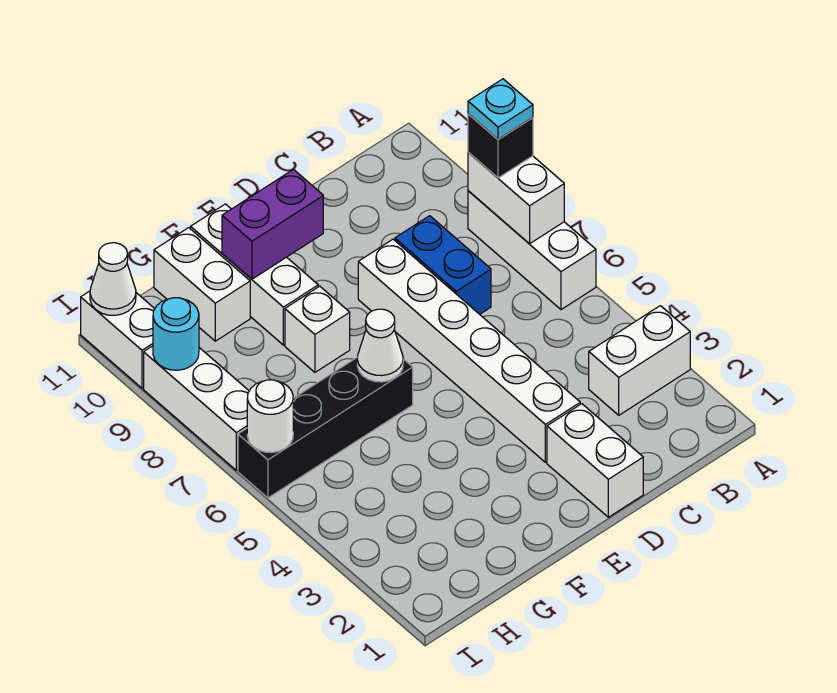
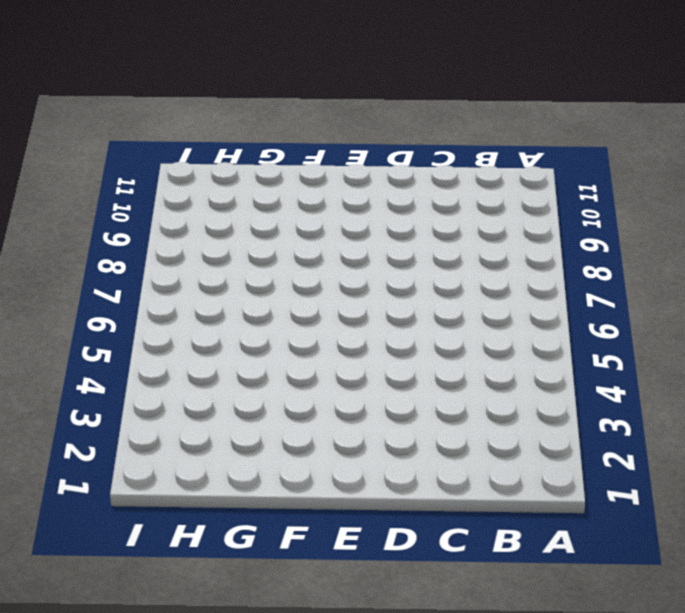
none -> white 1x2 brick [589,306,690,415]
none -> white 1x3 brick [468,191,596,310]
none -> blue 1x2 brick [395,216,491,314]

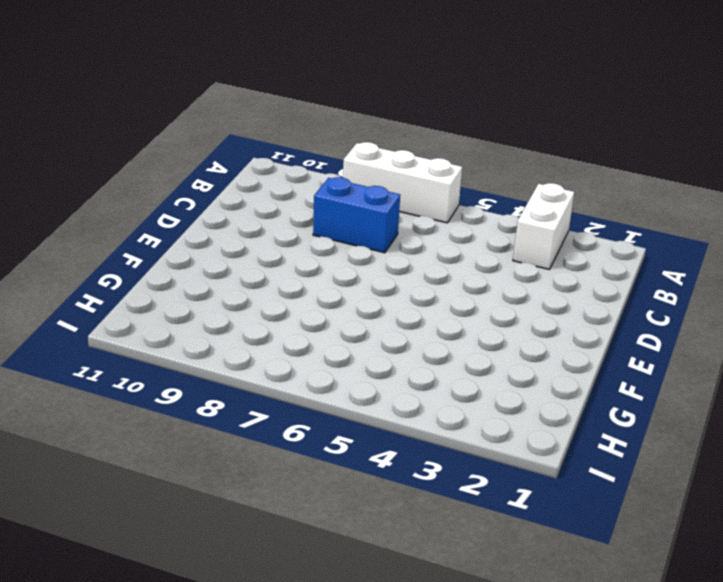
none -> white 1x2 brick [547,404,643,517]
none -> white 1x6 brick [358,239,580,462]
none -> black 1x4 brick [238,357,413,498]

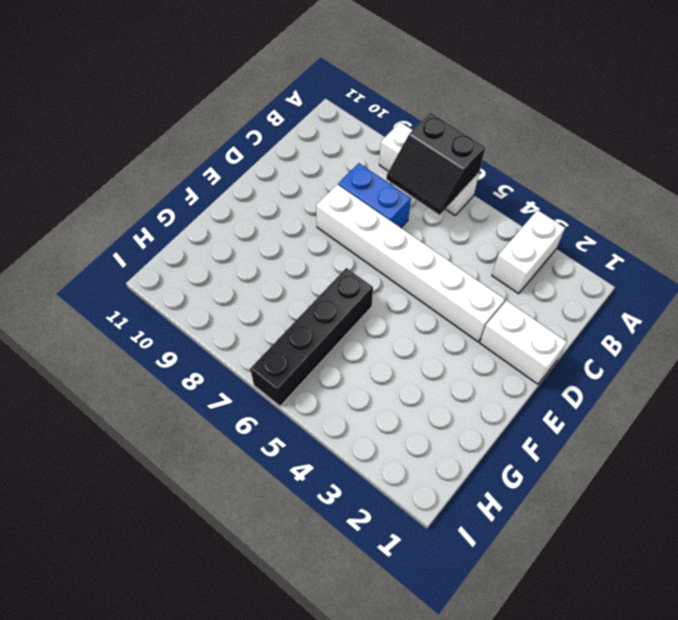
black 2x2 slope [386,113,485,215] -> white 1x2 brick [468,153,564,244]
none -> white 1x1 brick [285,286,350,372]
none -> white 1x3 brick [191,204,318,345]
none -> white 1x2 brick [154,228,250,341]

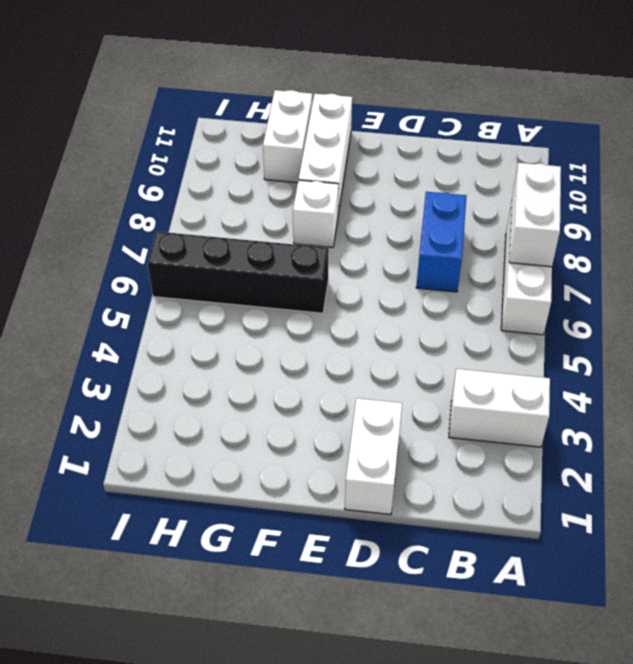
none -> white 1x6 brick [358,239,580,462]
none -> white 1x3 brick [144,346,249,470]
none -> white 1x2 brick [81,291,155,388]

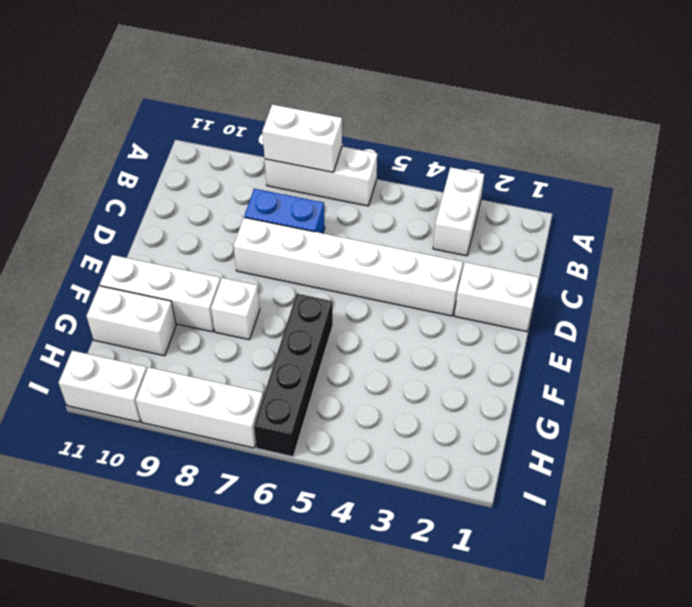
none -> purple 1x2 brick [222,170,323,279]
none -> white 1x1 cone [357,309,403,382]
none -> white 1x1 round brick [247,380,293,453]

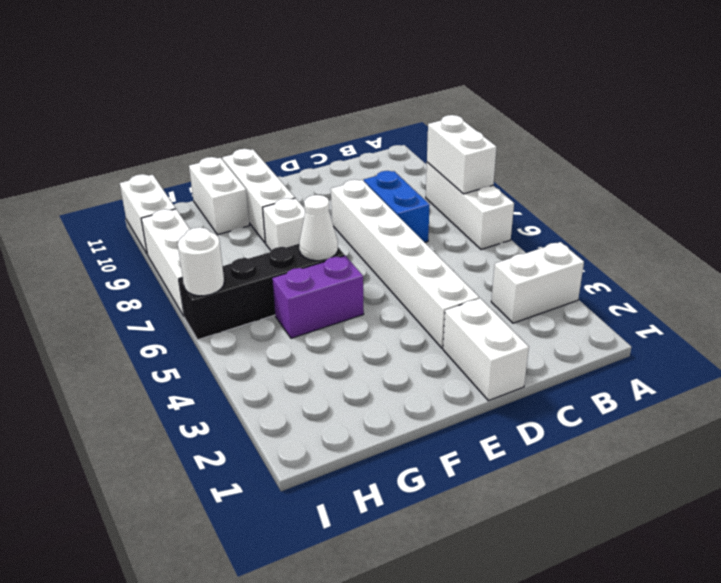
purple 1x2 brick [272,256,364,338] -> purple 1x2 brick moved to [222,170,323,279]
none -> cyan 1x1 round brick [153,298,199,370]
none -> white 1x1 cone [90,243,136,315]
none -> black 1x1 brick [468,114,533,178]

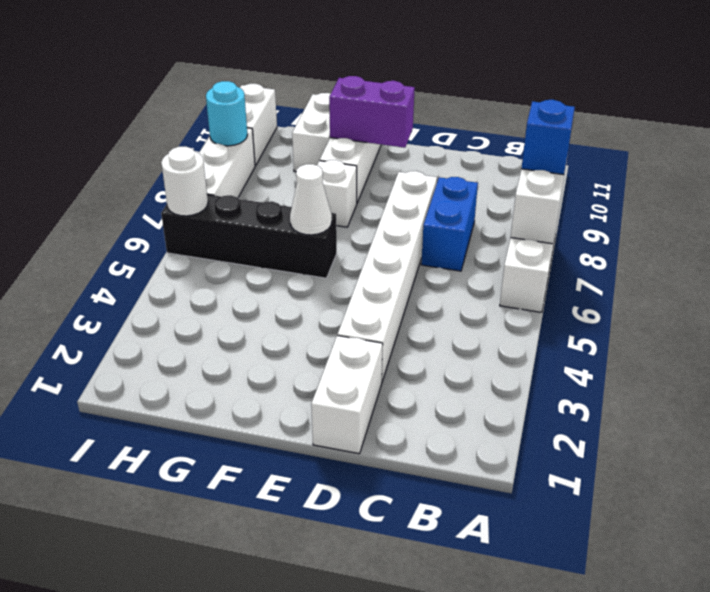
blue 1x1 brick [521,100,575,175] -> black 1x1 brick [468,114,533,178]
none -> white 1x2 brick [589,306,690,415]
none -> white 1x1 cone [90,243,136,315]
none -> cyan 1x1 plate [468,79,533,139]

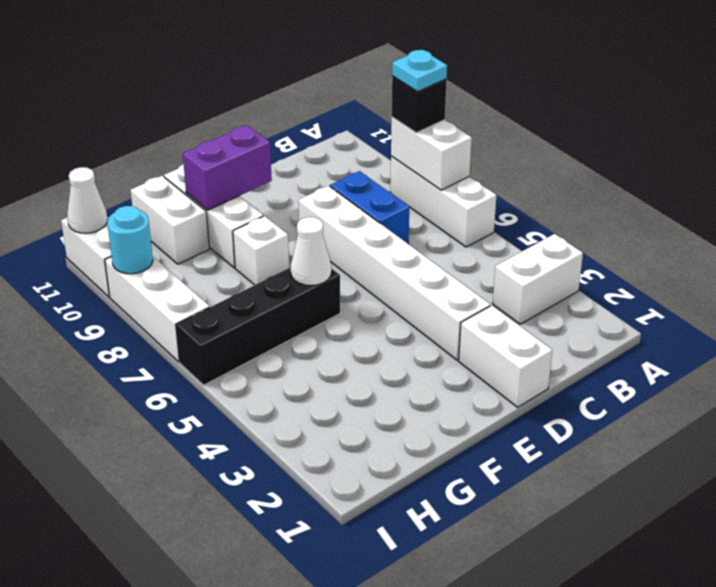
none -> white 1x1 round brick [247,380,293,453]

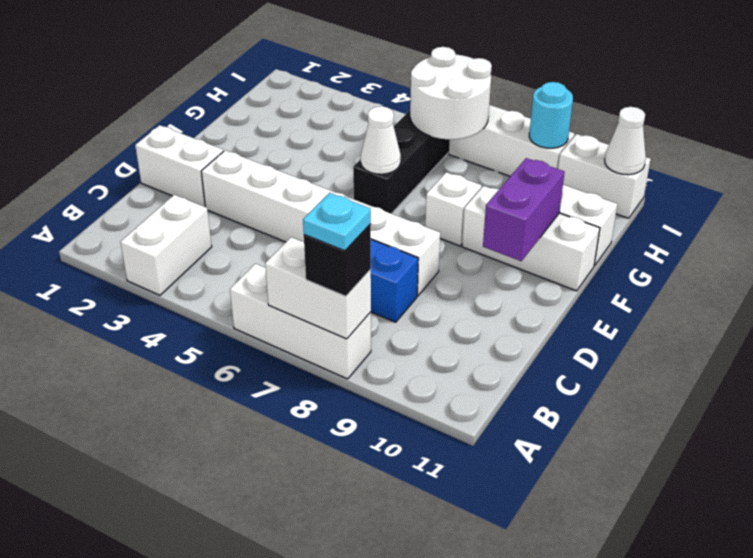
white 2x2 round brick [410,47,492,139] -> white 1x1 round brick [247,380,293,453]

